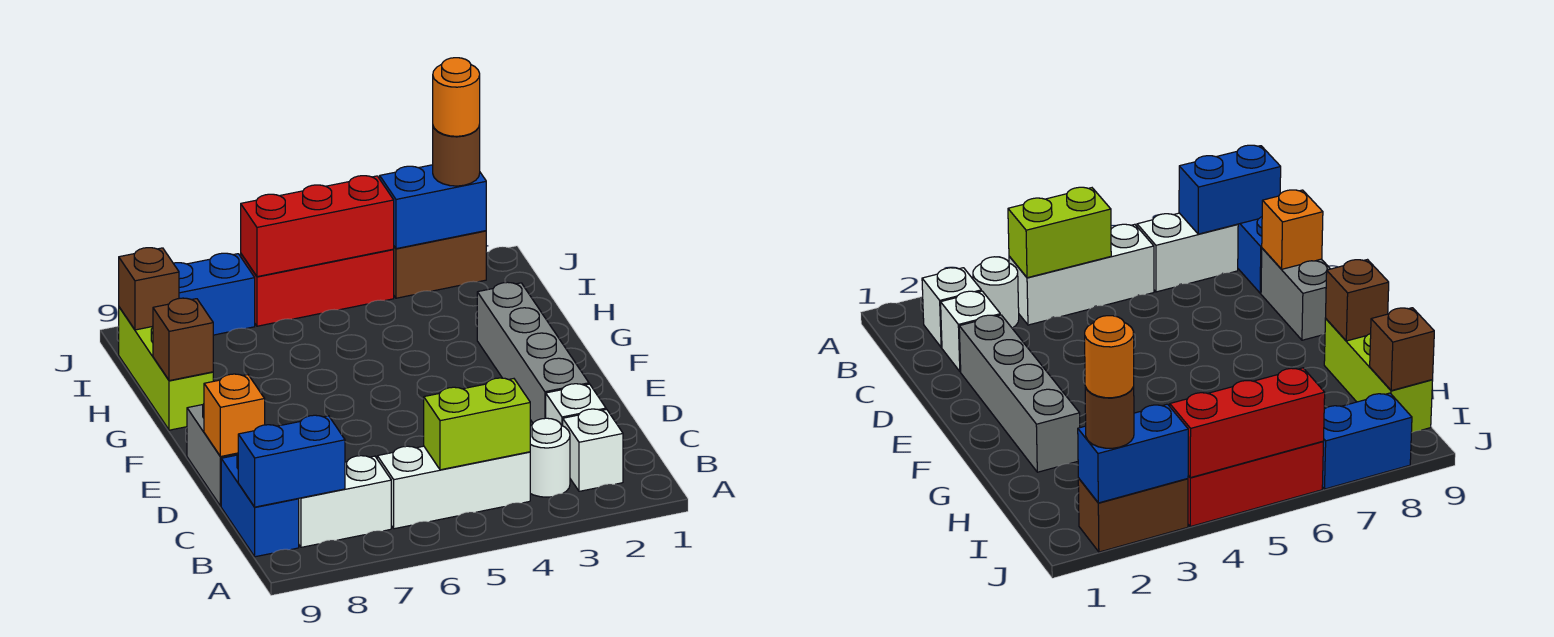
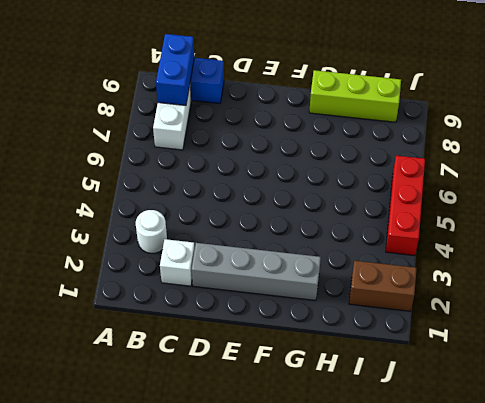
brown 1x2 brick [349,261,417,311] -> brown 1x2 brick turned to [393,231,486,298]
none -> white 1x1 brick [563,409,623,491]
none -> white 1x3 brick [377,446,530,529]
none -> grey 1x2 brick [187,404,238,506]

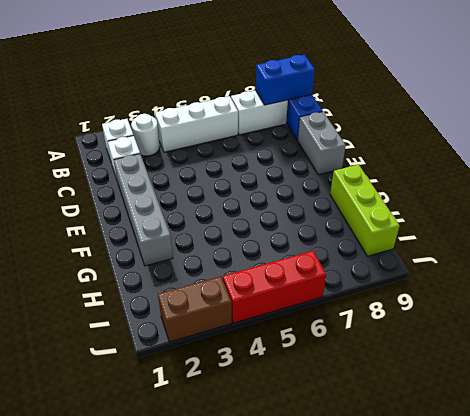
none -> blue 1x2 brick [173,253,255,335]
none -> lime 1x2 brick [424,378,530,470]
none -> orange 1x1 brick [204,374,265,457]

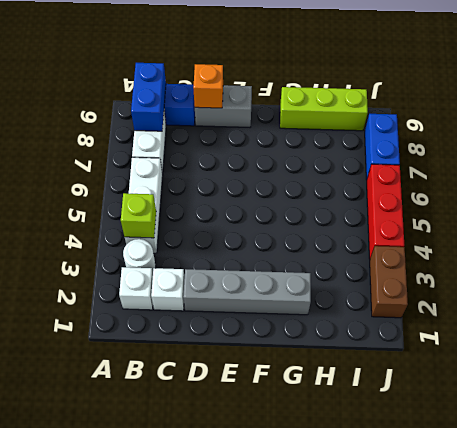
lime 1x1 brick [121,193,156,238] -> lime 1x2 brick [424,378,530,470]
none -> brown 1x1 brick [153,298,213,381]
none -> brown 1x1 brick [119,248,179,330]
none -> blue 1x2 brick [380,165,486,249]

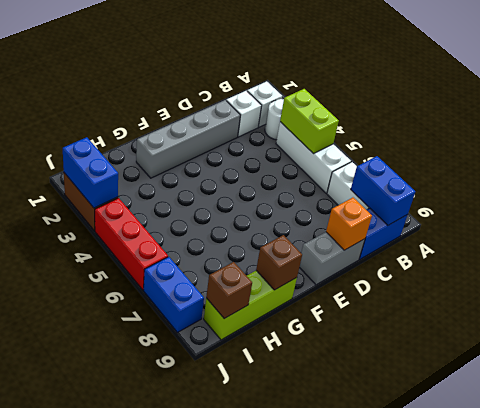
none -> red 1x3 brick [241,176,394,277]
none -> brown 1x1 round brick [433,125,480,186]
none -> orange 1x1 round brick [433,58,480,136]

